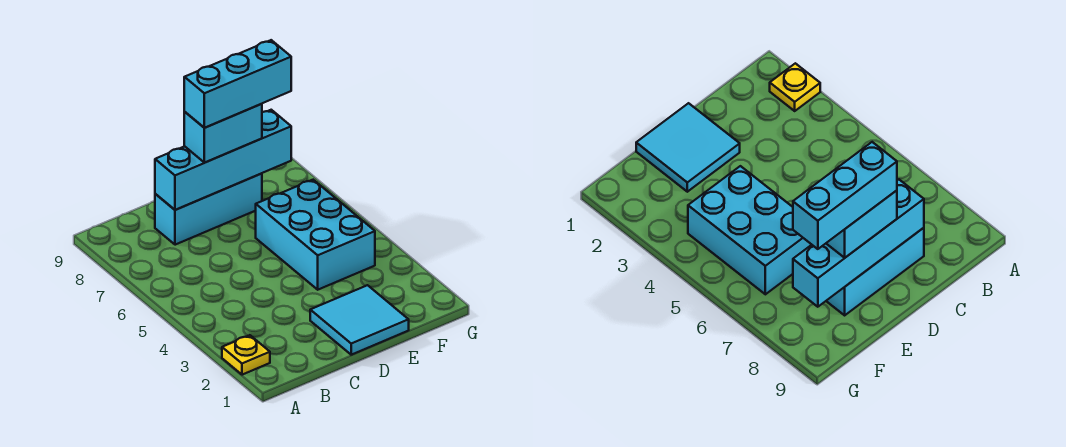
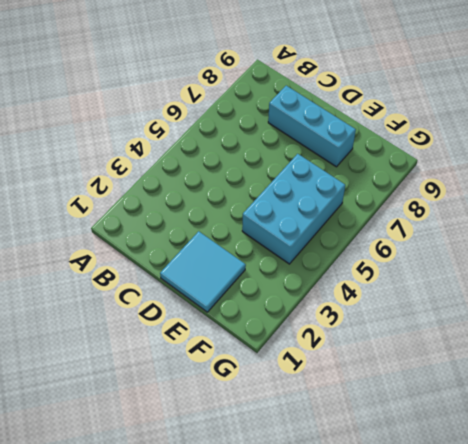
none -> yellow 1x1 plate [222,335,270,375]
none -> cyan 1x4 brick [155,110,291,210]

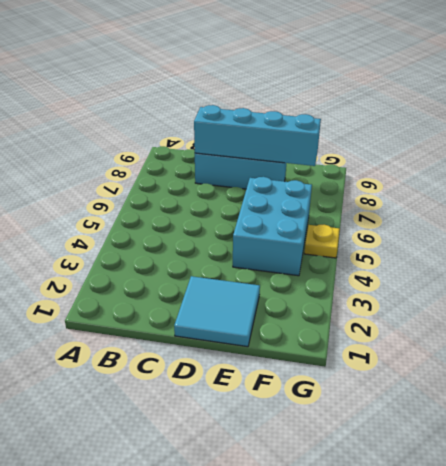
yellow 1x1 plate [304,225,340,258] -> yellow 1x1 plate moved to [222,335,270,375]
none -> cyan 1x2 brick [184,104,262,163]
none -> cyan 1x3 brick [184,40,291,128]

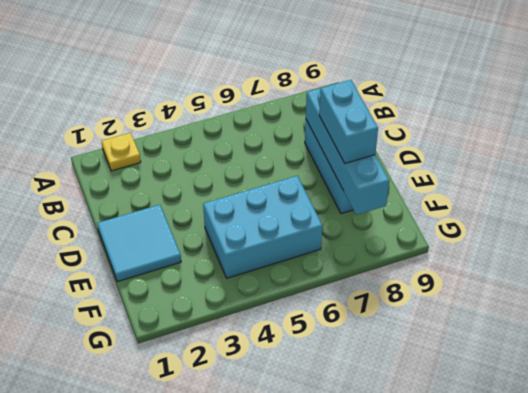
none -> cyan 1x3 brick [184,40,291,128]

